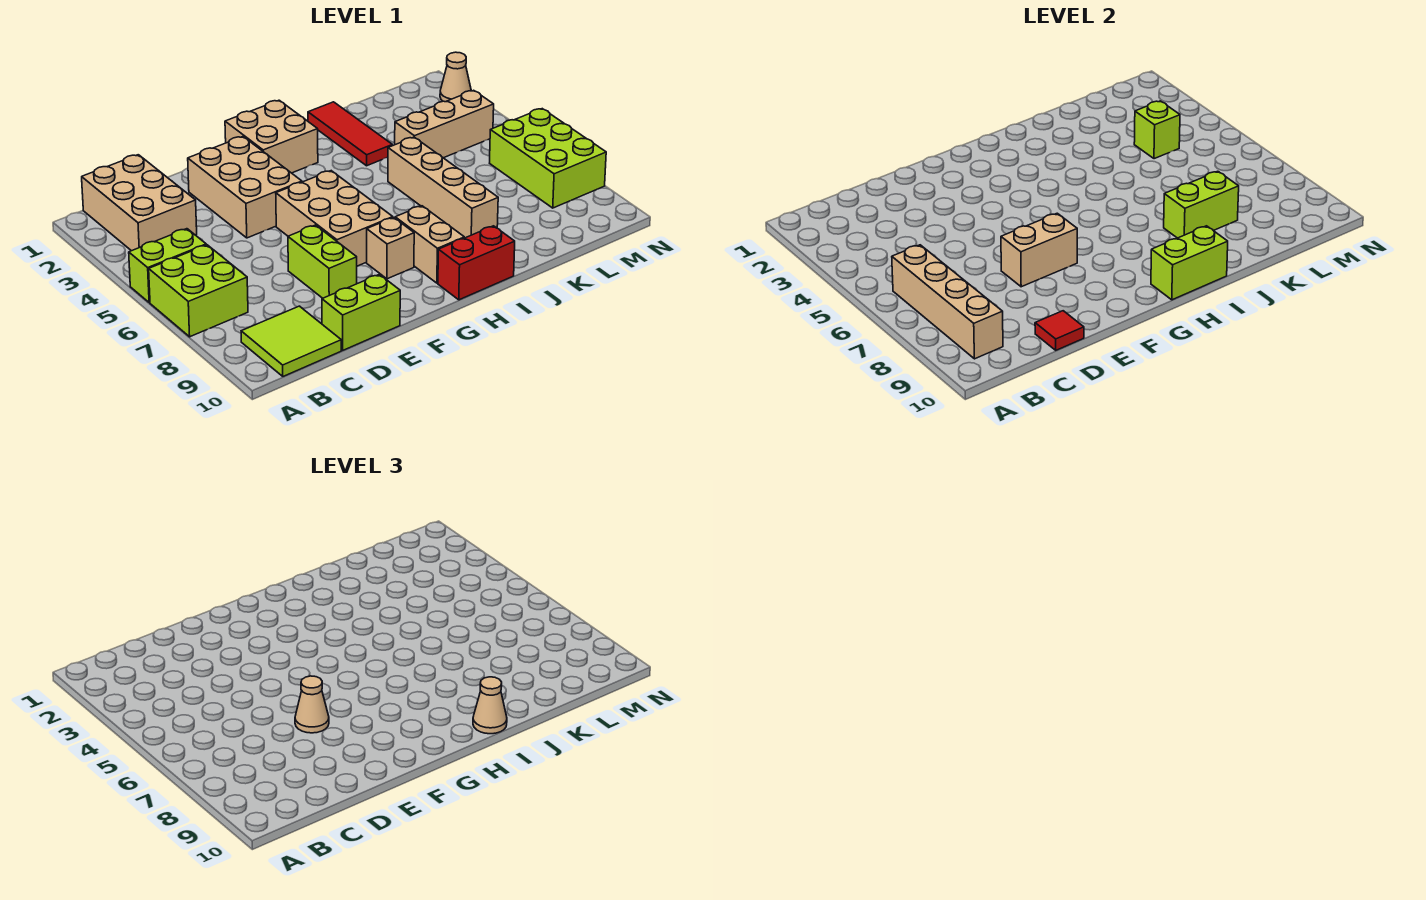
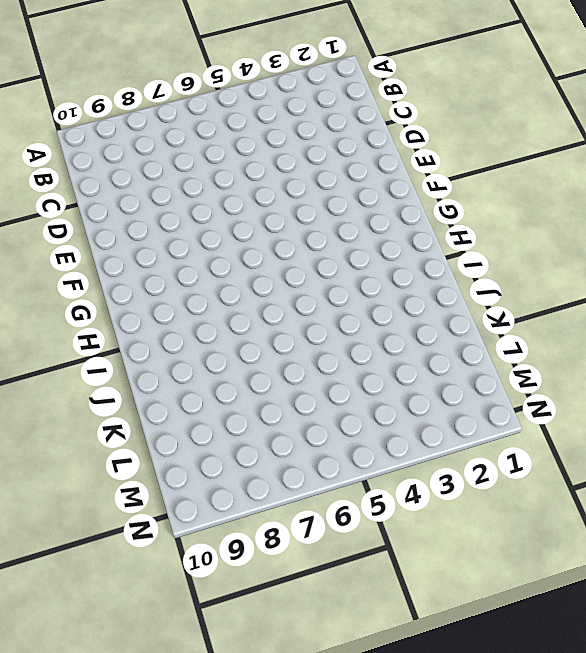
none -> lime 1x2 brick [129,229,206,303]
none -> lime 2x2 brick [149,245,248,337]
none -> tan 2x3 brick [82,155,197,251]

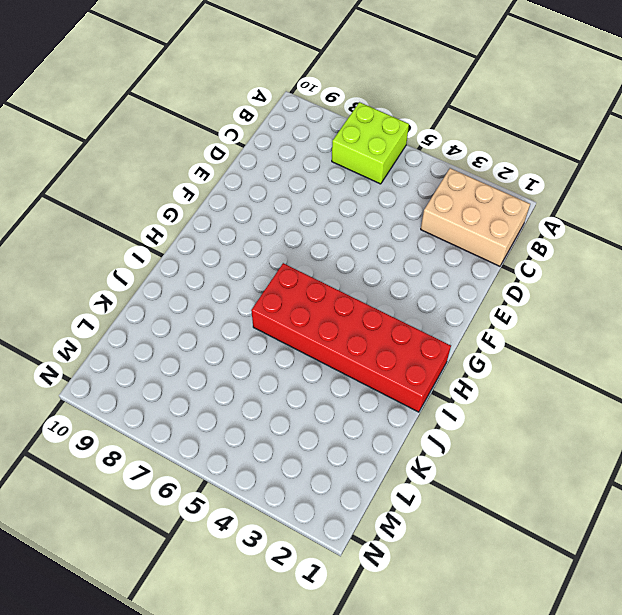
red 2x6 brick [251,263,451,412] -> tan 2x2 brick [225,100,318,173]
none -> lime 1x2 brick [129,229,206,303]
none -> lime 2x2 tile [241,306,341,376]
none -> lime 1x2 brick [322,274,400,350]

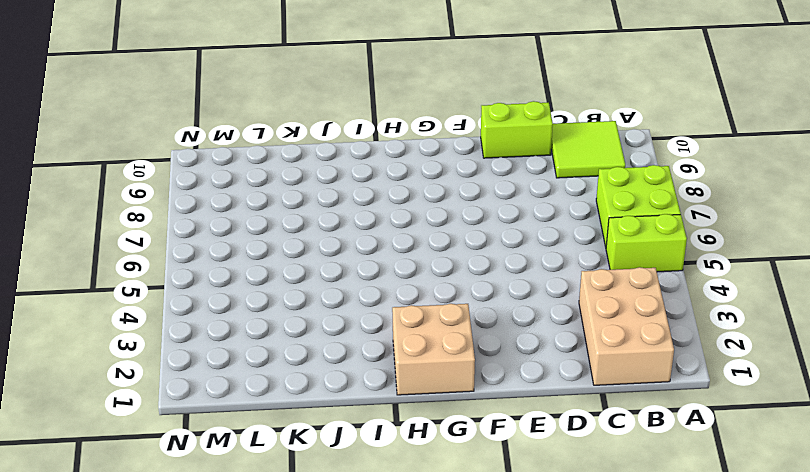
none -> tan 2x3 brick [188,137,302,238]
none -> lime 1x2 brick [288,225,357,298]
none -> tan 2x3 brick [276,171,393,266]

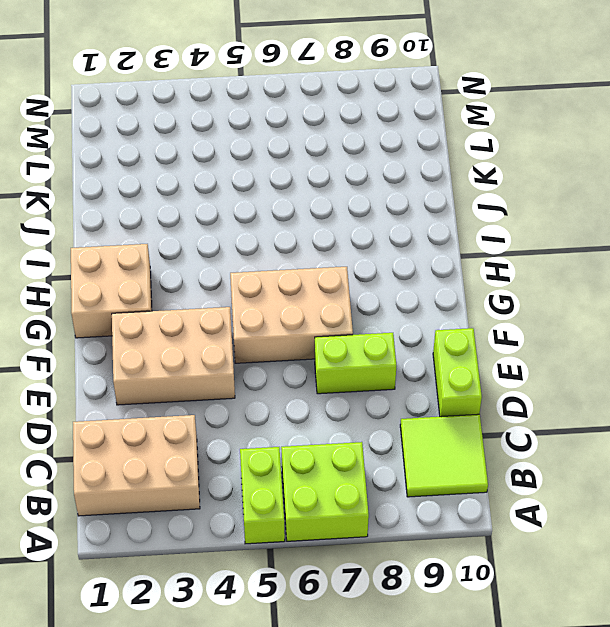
none -> tan 1x1 brick [367,218,414,279]
none -> tan 1x2 brick [395,206,464,283]
none -> red 1x2 brick [438,226,515,300]

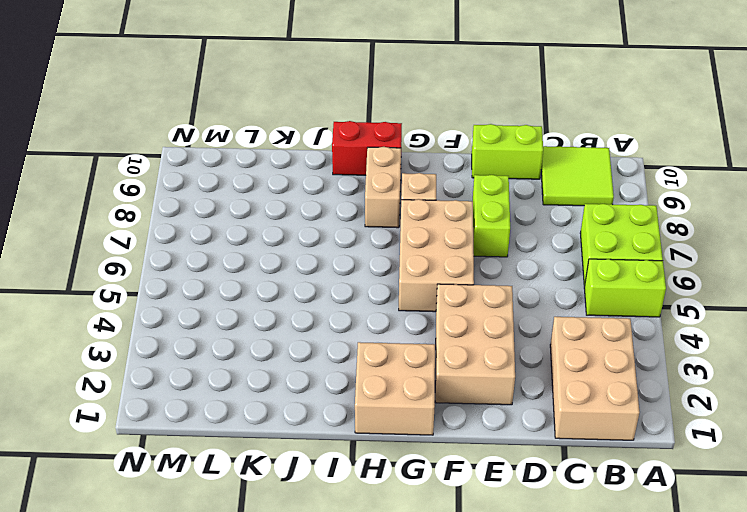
none -> red 1x3 tile [308,102,392,166]
none -> tan 1x4 brick [388,137,498,238]
none -> tan 1x3 brick [395,90,494,158]

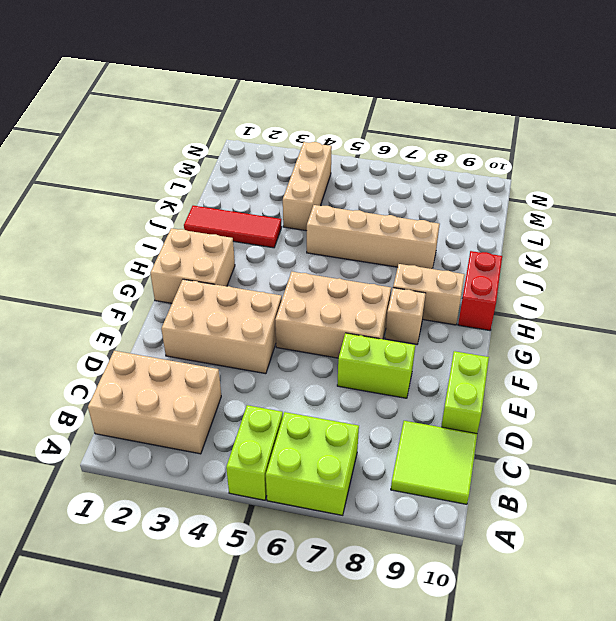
none -> lime 2x3 brick [490,109,606,208]
none -> tan 1x1 cone [440,52,471,102]
none -> tan 1x4 brick [892,245,1003,359]

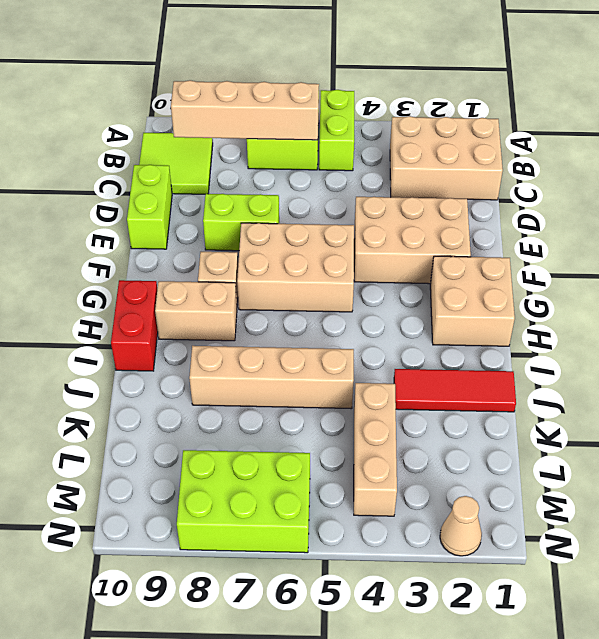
none -> red 1x1 tile [1035,311,1084,350]
none -> tan 1x2 brick [1001,213,1077,287]
none -> lime 1x2 brick [1151,226,1228,300]

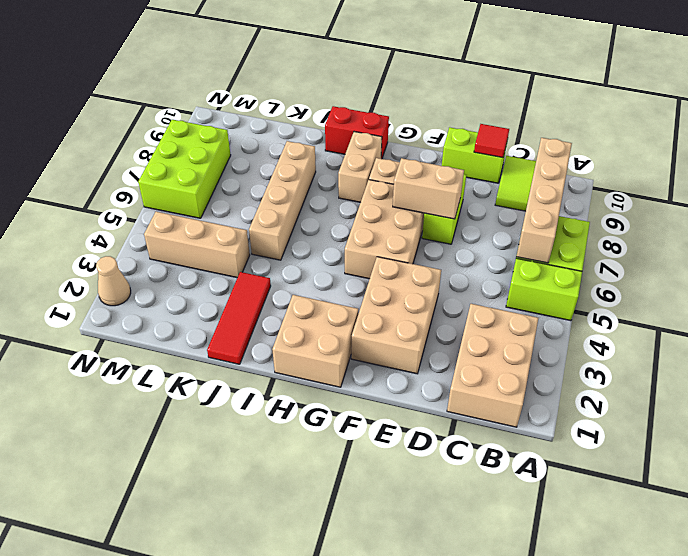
none -> lime 1x2 brick [1151,226,1228,300]
none -> lime 1x2 brick [1164,171,1239,238]
none -> lime 1x1 brick [1134,101,1180,159]

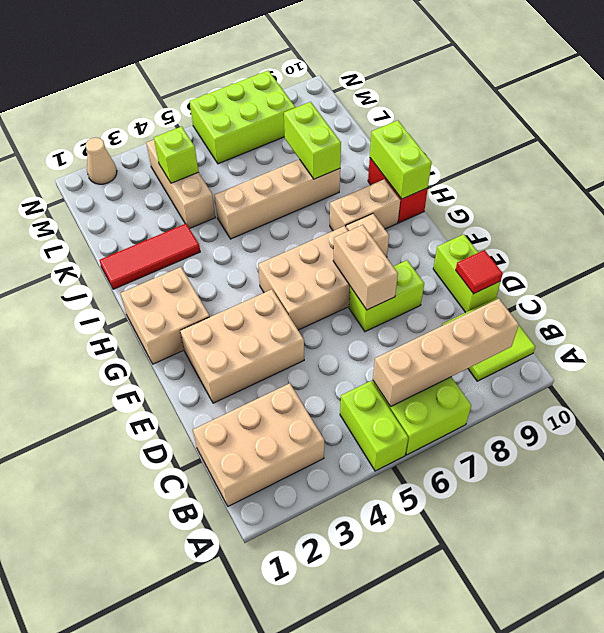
none -> tan 1x1 cone [295,676,329,733]
none -> tan 1x1 cone [473,677,507,734]

